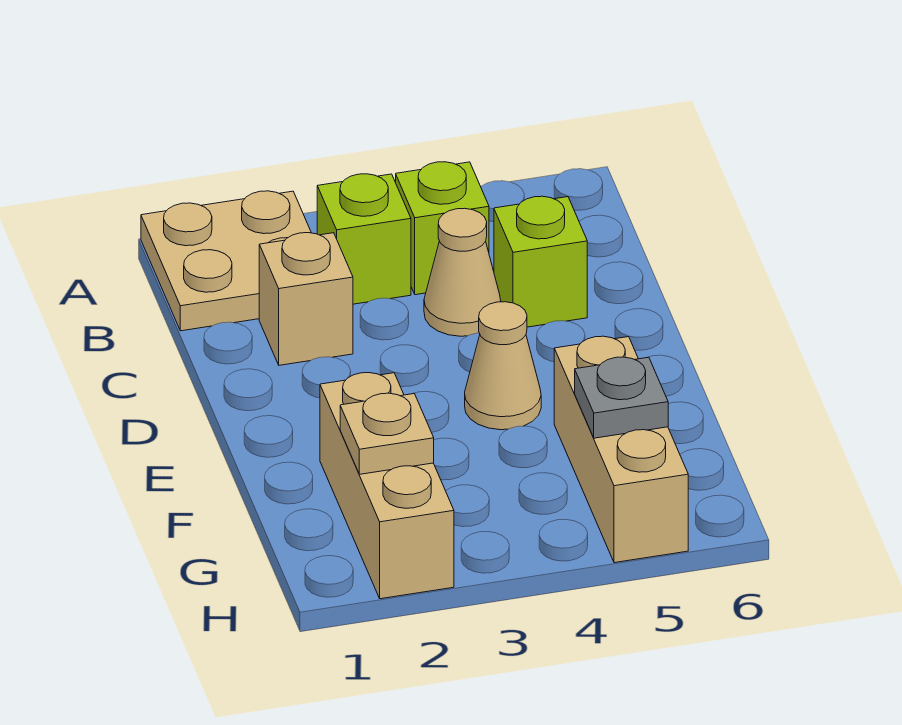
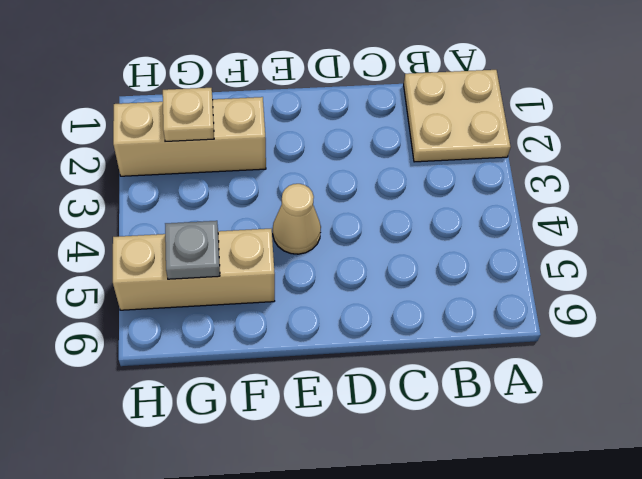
none -> lime 1x1 brick [317,174,411,304]
none -> lime 1x1 brick [396,162,489,295]

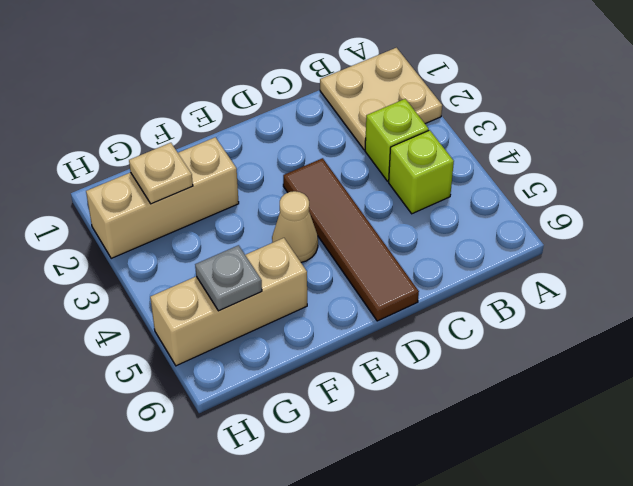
brown 1x4 tile [283,158,419,321] -> none
none -> tan 1x1 brick [259,233,353,365]
none -> tan 1x1 cone [424,208,501,336]

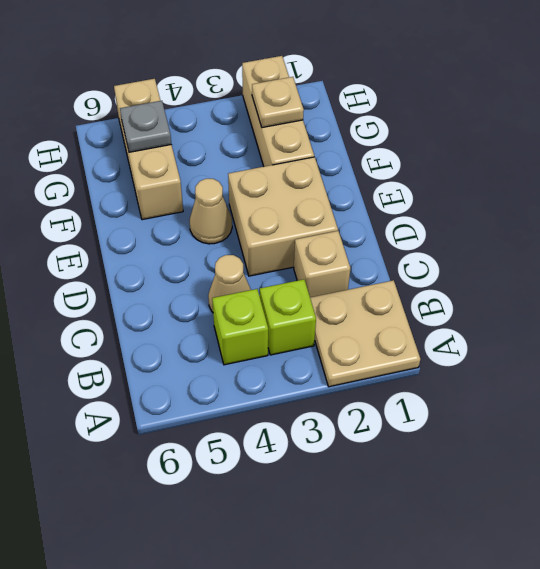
tan 2x2 brick [228,157,338,276] -> none
none -> lime 1x1 brick [494,196,587,327]

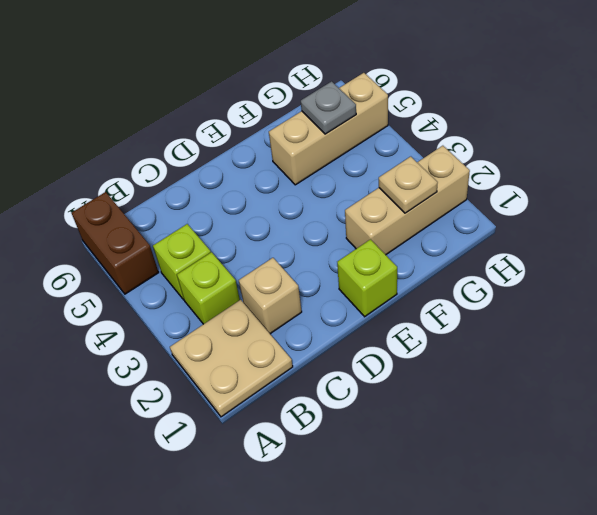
brown 1x2 brick [72,192,159,294] -> none
lime 1x1 brick [337,239,397,317] -> lime 1x1 brick moved to [494,196,587,327]
none -> tan 1x1 cone [424,208,501,336]
none -> tan 1x1 cone [465,302,541,430]

